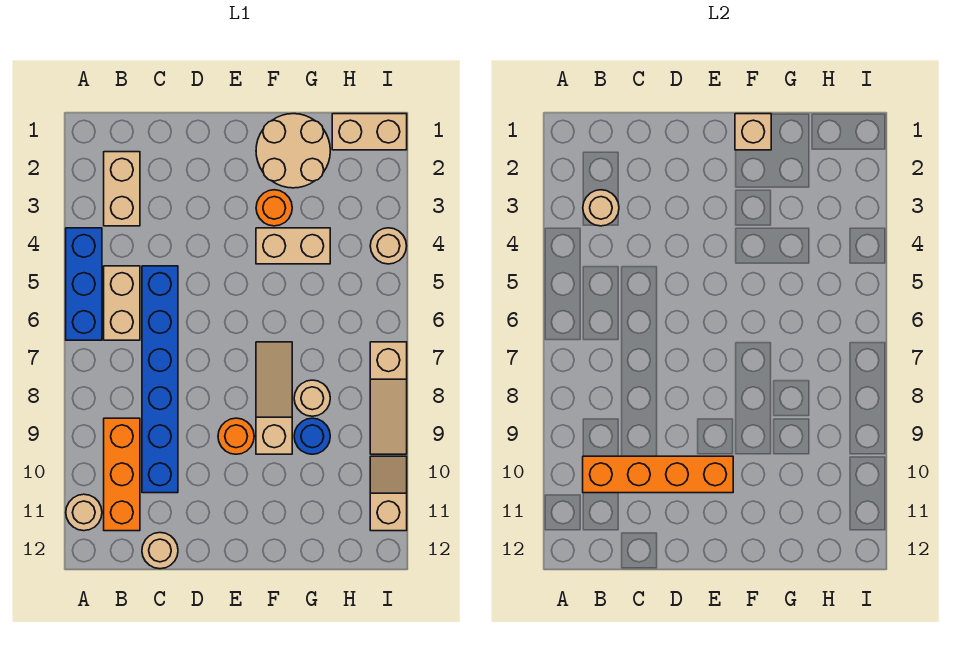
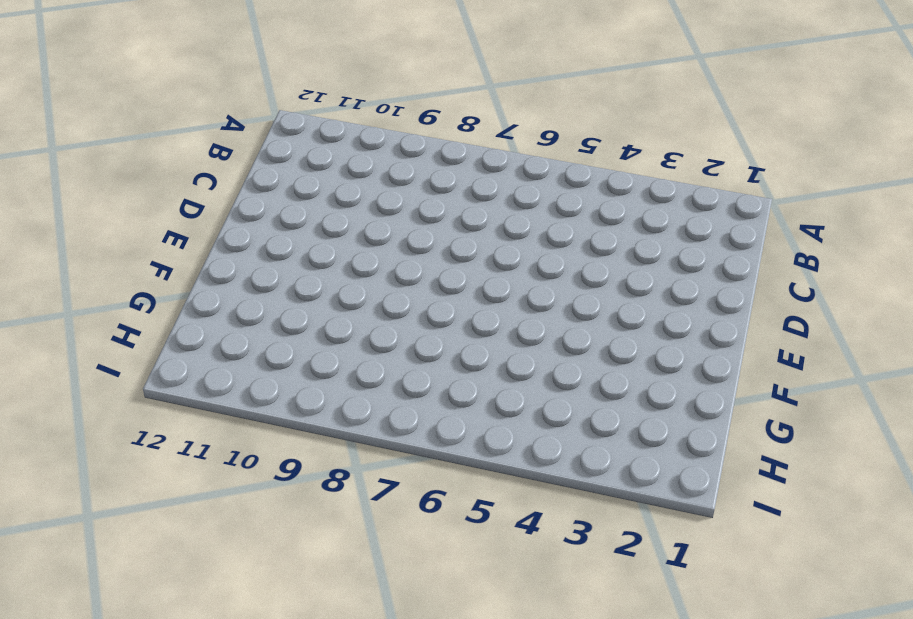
none -> blue 1x3 brick [66,228,102,340]
none -> tan 1x1 round brick [66,494,102,531]
none -> tan 1x2 brick [104,152,140,226]

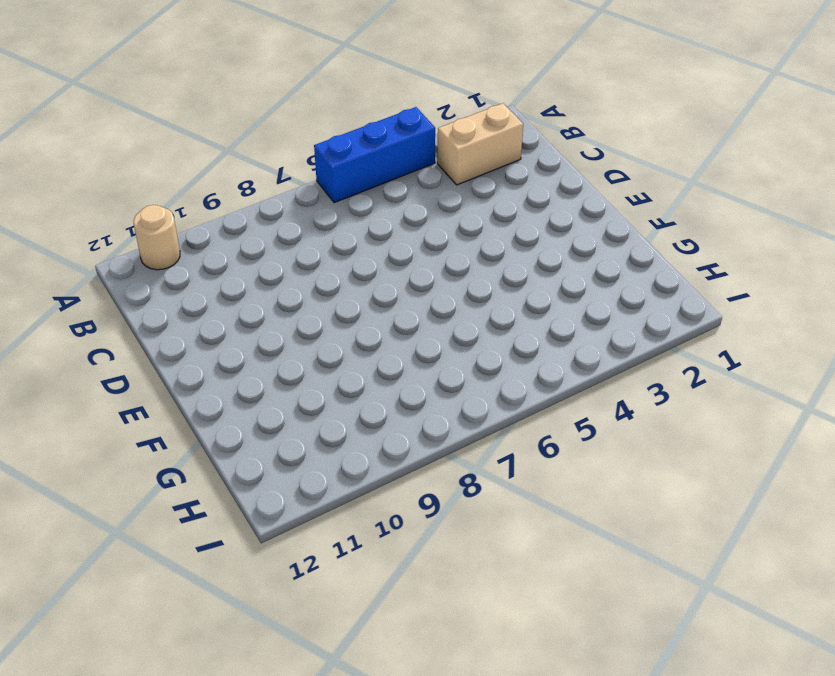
none -> tan 1x2 brick [104,266,140,340]
none -> orange 1x3 brick [104,418,140,531]
none -> blue 1x6 brick [142,266,178,493]

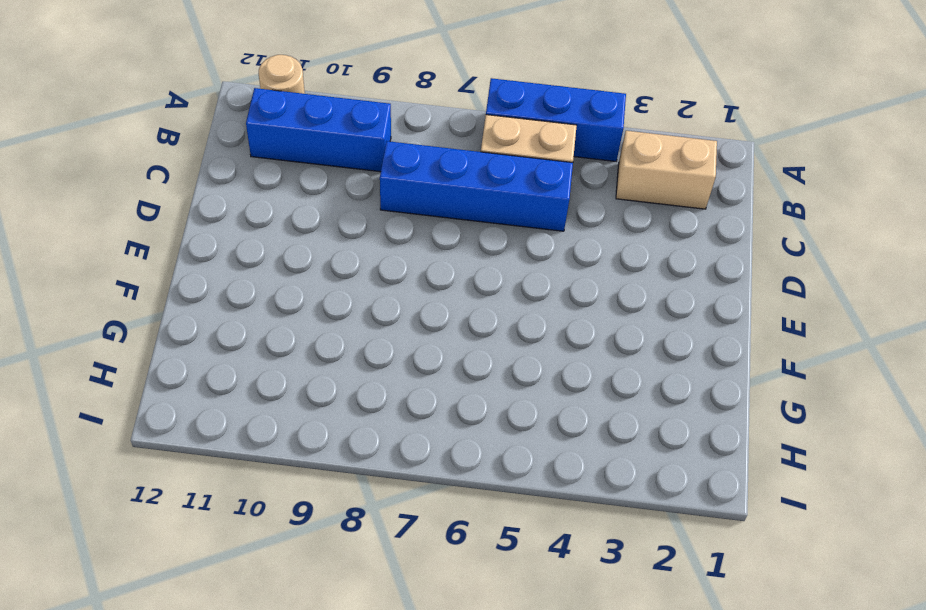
blue 1x3 brick [246,88,391,172] -> orange 1x3 brick [104,418,140,531]
blue 1x4 brick [380,141,573,231] -> blue 1x6 brick [142,266,178,493]
none -> tan 1x1 round brick [142,533,178,569]
none -> orange 1x1 round brick [218,418,254,454]
none -> tan 2x2 round brick [256,114,330,188]

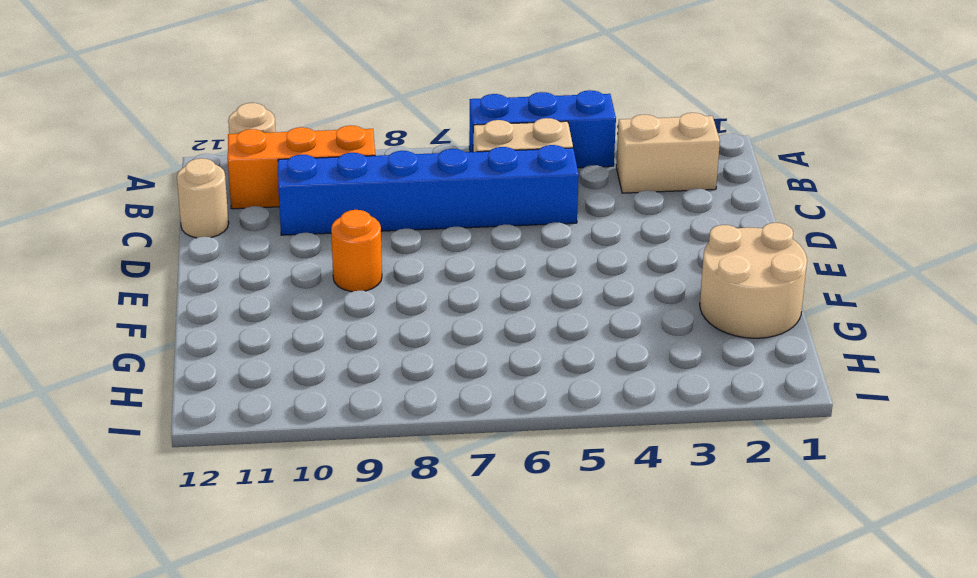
none -> orange 1x1 round brick [256,190,292,226]
none -> tan 1x2 brick [256,228,330,264]
none -> tan 1x3 slope [256,342,292,454]

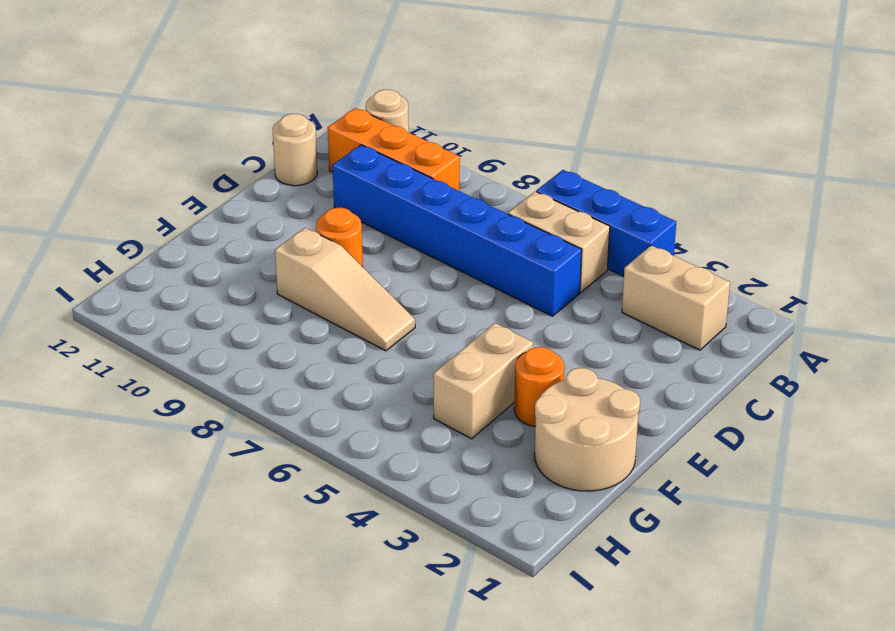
none -> tan 1x1 round brick [294,380,330,416]
none -> blue 1x1 round brick [294,418,330,454]
none -> tan 1x2 brick [332,114,407,150]

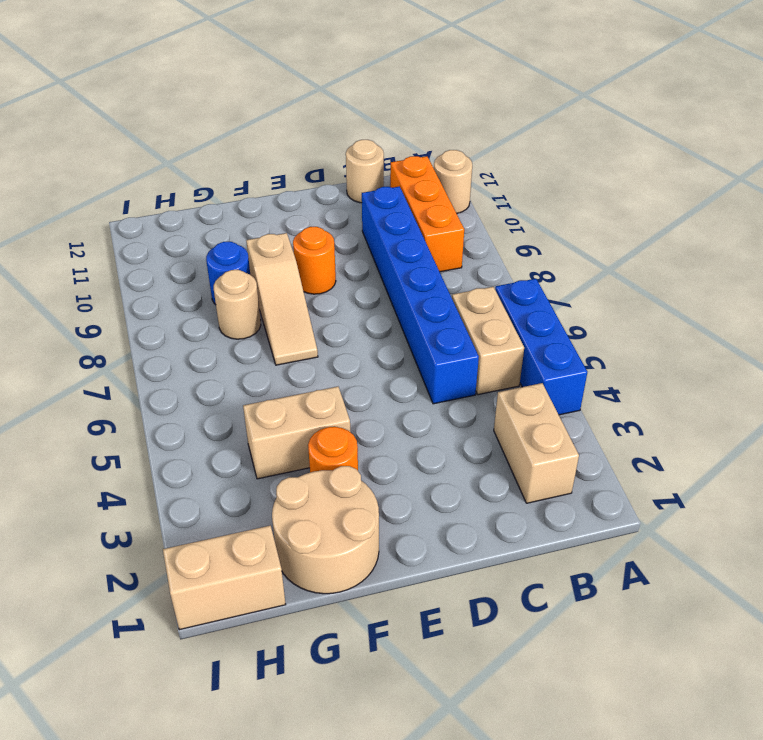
none -> tan 1x1 round brick [370,228,407,264]
none -> tan 1x3 slope [370,342,407,454]
none -> tan 1x2 slope [370,456,407,531]

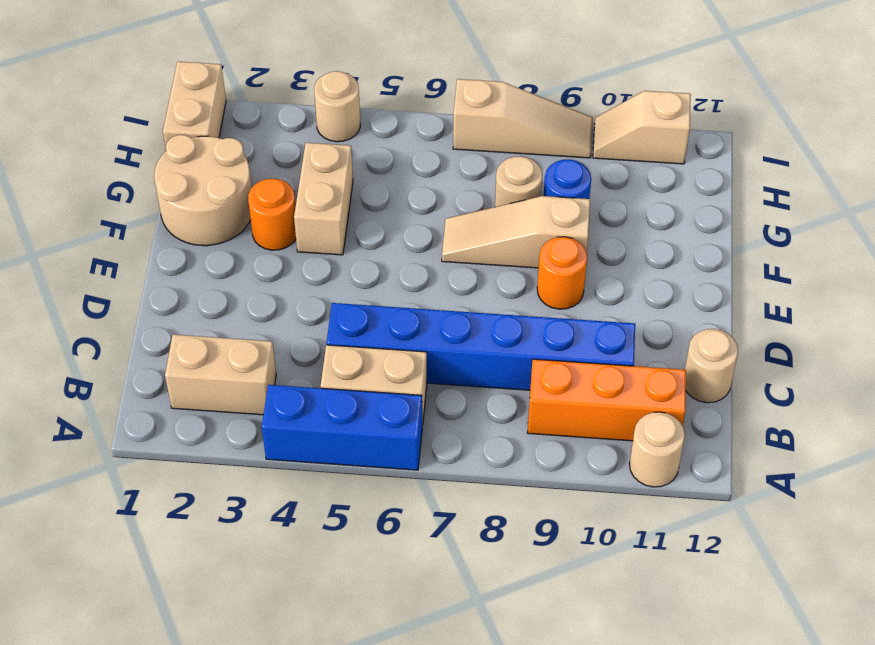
none -> tan 1x1 round brick [583,190,619,226]
none -> orange 1x4 brick [583,456,733,493]
none -> tan 1x1 brick [735,114,771,150]

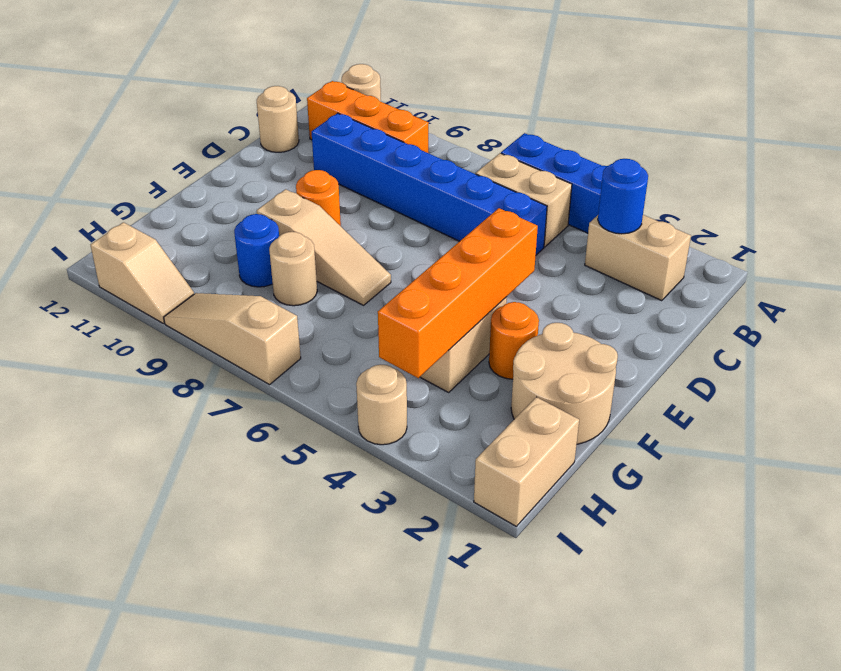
blue 1x1 round brick [598,159,648,234] -> tan 1x1 round brick [583,190,619,226]
orange 1x4 brick [378,208,538,378] -> orange 1x4 brick moved to [583,456,733,493]
none -> tan 1x1 brick [735,114,771,150]

